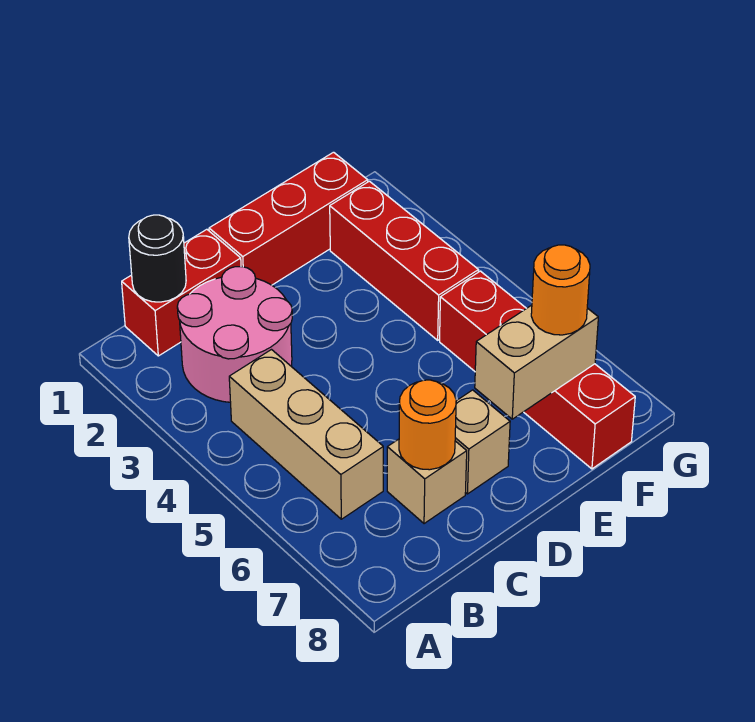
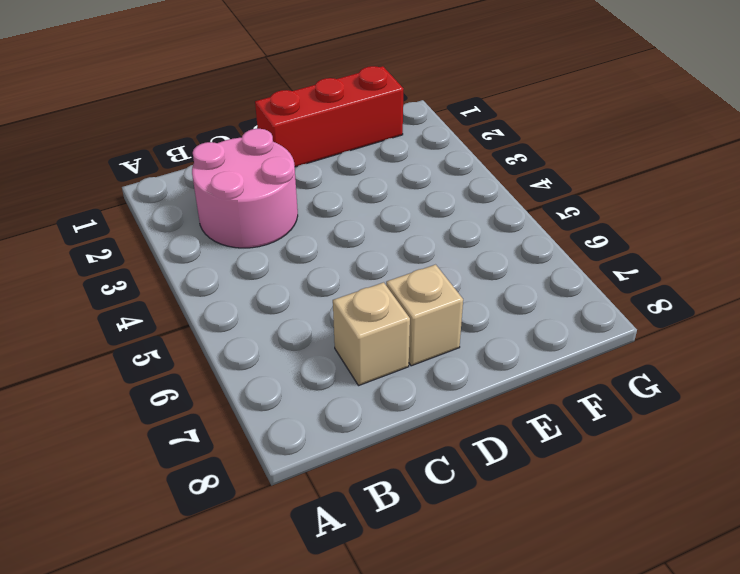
none -> red 1x2 brick [122,229,241,356]
none -> tan 1x3 brick [229,350,383,519]
none -> red 1x3 brick [330,181,478,340]

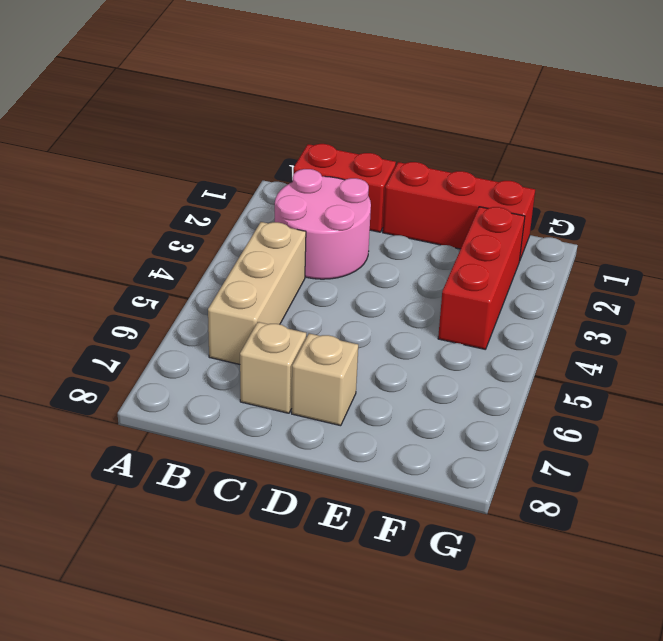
none -> red 1x4 brick [440,271,635,469]
none -> black 1x1 round brick [129,215,186,302]
none -> orange 1x1 round brick [399,380,456,470]

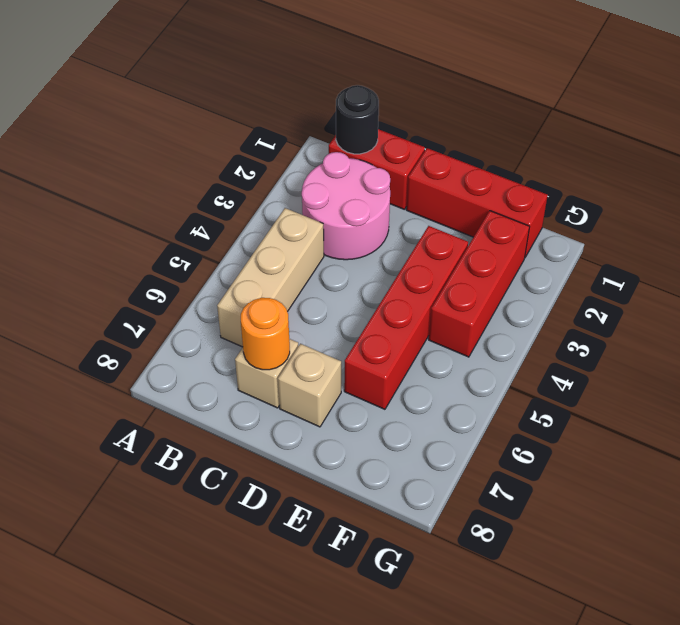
red 1x4 brick [344,226,468,409] -> red 1x4 brick moved to [440,271,635,469]
none -> tan 1x2 brick [475,305,598,419]
none -> orange 1x1 round brick [531,245,590,335]

